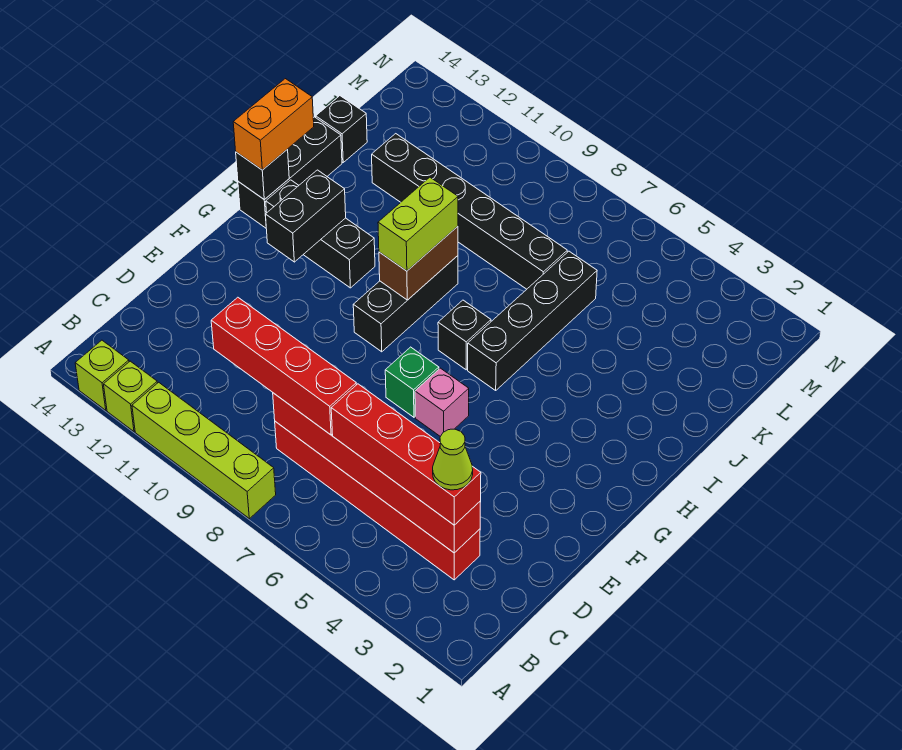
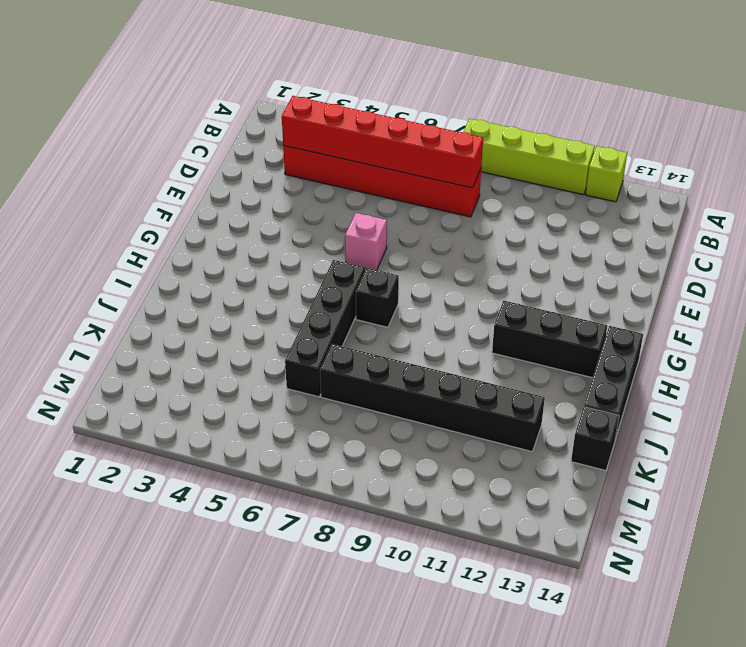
none -> lime 1x1 brick [75,340,129,410]
none -> green 1x1 brick [385,347,439,417]
none -> black 1x3 brick [353,256,458,352]

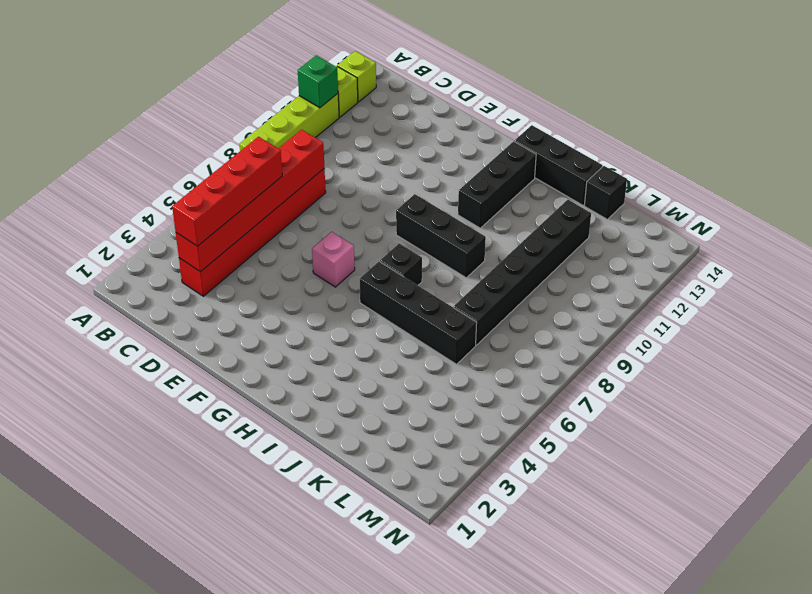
green 1x1 brick [298,55,338,108] -> green 1x1 brick moved to [385,347,439,417]
none -> black 1x2 brick [266,170,346,262]
none -> brown 1x2 brick [379,226,458,300]
none -> black 1x1 brick [236,149,289,200]

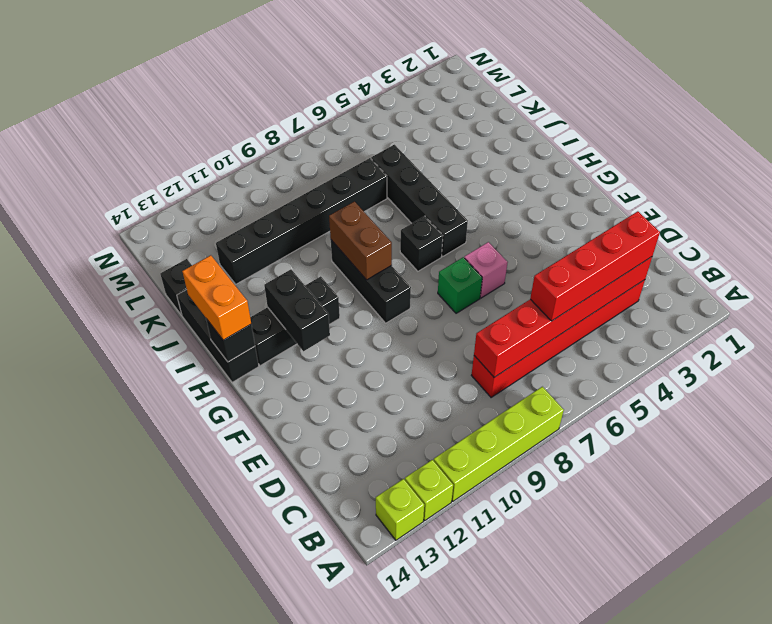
none -> red 1x4 brick [211,297,356,435]
none -> lime 1x2 brick [378,177,458,271]
none -> lime 1x1 cone [433,429,473,490]

